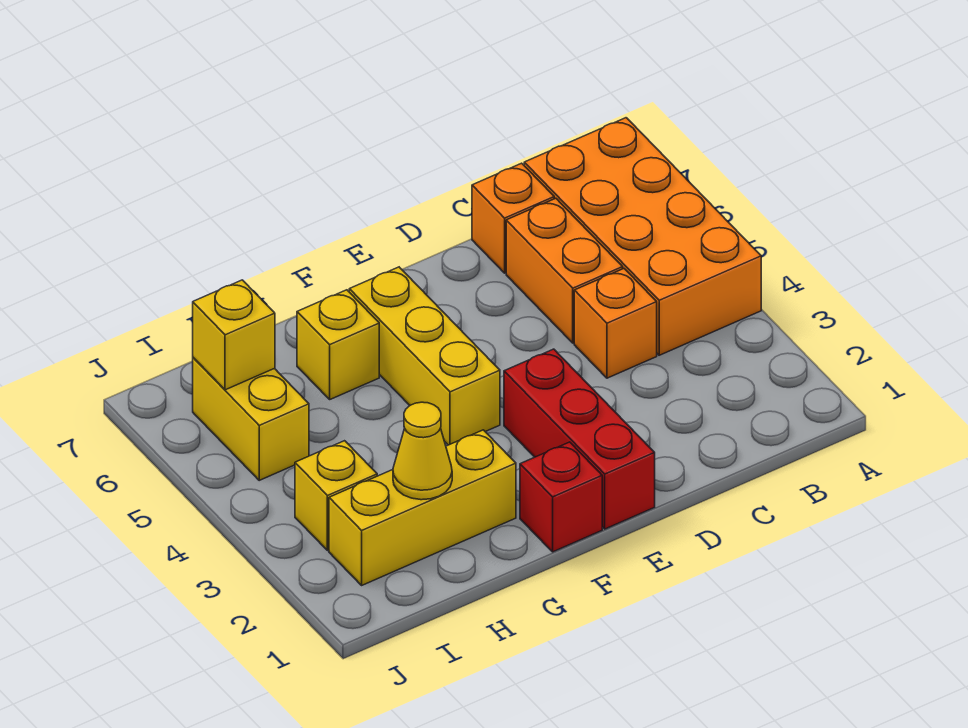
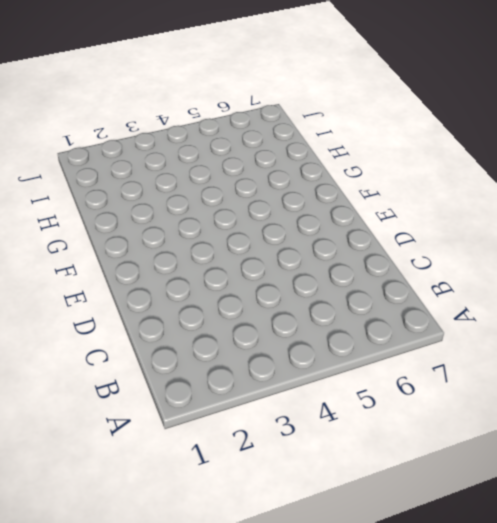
none -> orange 2x4 brick [524,118,761,355]
none -> orange 1x1 brick [574,269,657,378]
none -> orange 1x2 brick [506,198,623,343]

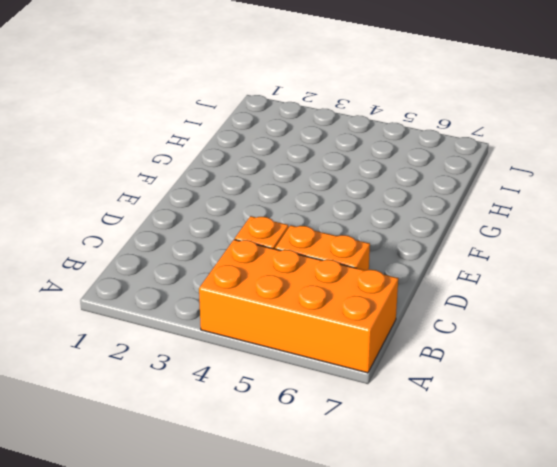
none -> orange 1x1 brick [472,163,554,273]
none -> red 1x3 brick [504,349,655,529]
none -> red 1x1 brick [520,442,602,552]

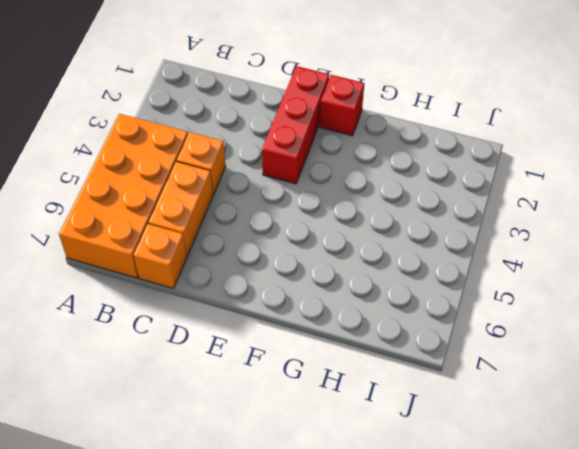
none -> yellow 1x3 brick [349,267,500,445]
none -> yellow 1x3 brick [329,430,516,585]
none -> yellow 1x1 brick [297,290,379,399]

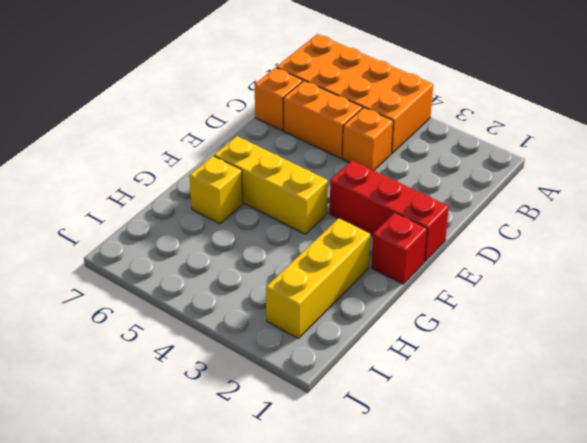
none -> yellow 1x1 brick [295,441,377,551]
none -> yellow 1x2 brick [193,358,309,480]
none -> yellow 1x1 cone [393,402,452,500]

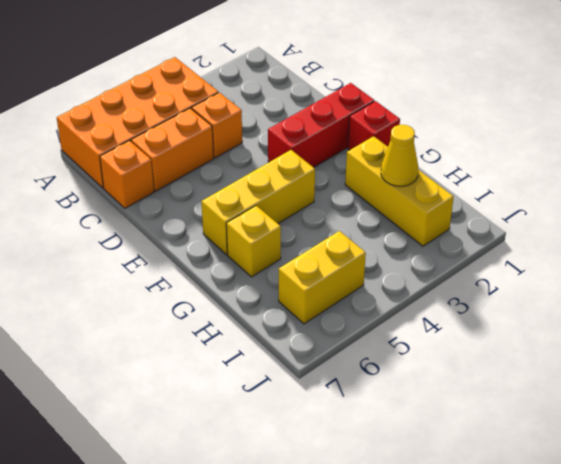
none -> yellow 1x1 brick [295,441,377,551]
none -> yellow 1x1 brick [193,280,275,390]

